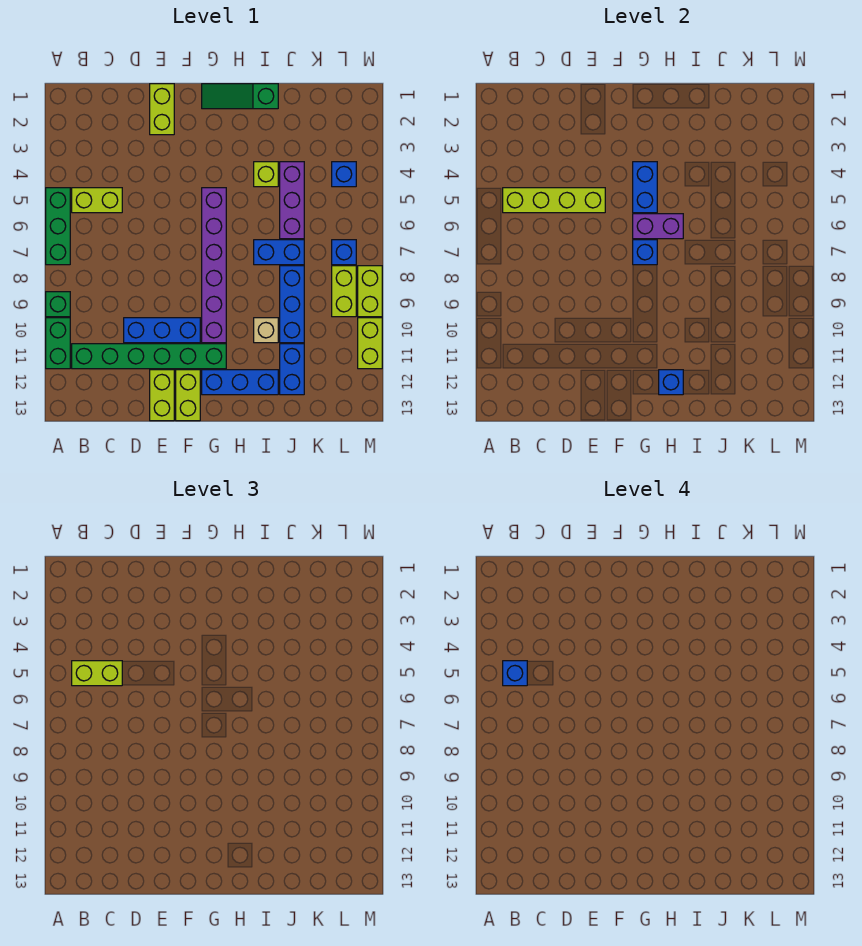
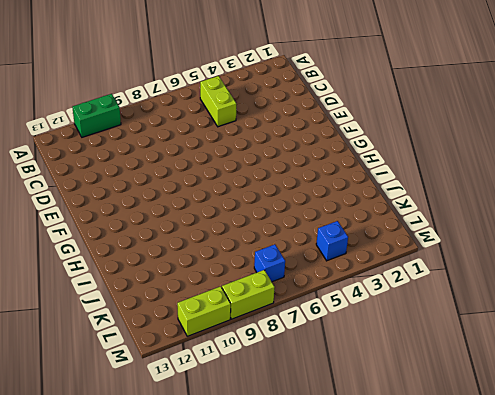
none -> green 1x3 brick [46,188,70,265]
none -> green 1x1 brick [46,292,70,317]
none -> green 1x6 brick [72,344,226,369]
none -> blue 1x3 brick [124,318,200,343]

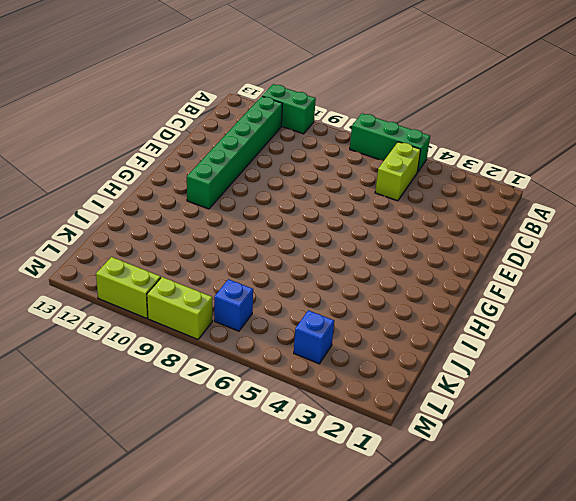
none -> green 1x1 brick [46,292,70,317]
none -> blue 1x3 brick [124,318,200,343]
none -> lime 1x2 brick [150,84,174,135]
none -> lime 1x2 brick [150,370,174,421]

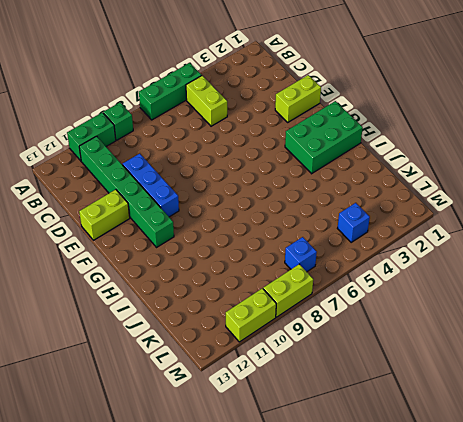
green 2x3 brick [285,101,363,174] -> green 1x3 slope [202,84,278,109]
none -> lime 1x2 brick [176,370,200,421]
none -> purple 1x6 brick [202,188,226,343]
none -> blue 1x3 brick [202,370,278,395]
none -> lime 1x1 brick [254,162,278,187]

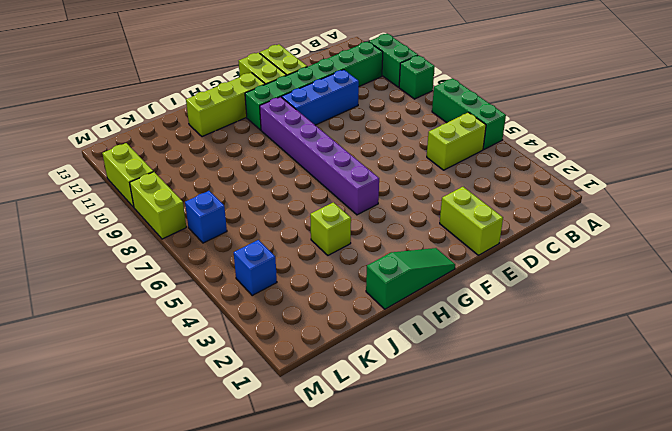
lime 1x3 brick [186,73,265,137] -> blue 1x3 brick [202,370,278,395]
none -> blue 1x2 brick [254,240,304,265]
none -> tan 1x1 brick [254,318,278,343]
none -> purple 1x3 brick [280,162,304,239]
none -> blue 1x3 brick [280,266,304,343]

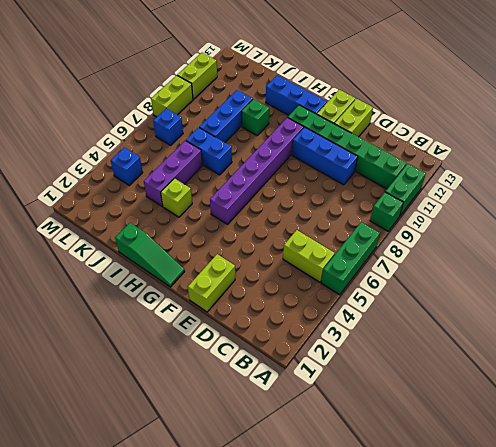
green 1x1 brick [242,99,269,135] -> tan 1x1 brick [254,318,278,343]
none -> blue 1x2 brick [280,344,304,395]
none -> lime 1x2 brick [332,266,356,317]
none -> lime 1x4 brick [503,188,605,213]
none -> blue 1x2 brick [633,162,657,213]

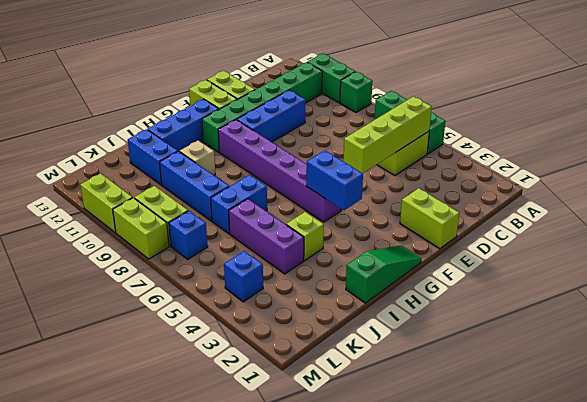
none -> purple 1x2 brick [633,214,683,239]
none -> blue 1x1 brick [633,240,657,265]
none -> blue 1x1 brick [659,370,683,395]
none -> lime 1x2 brick [72,661,122,686]

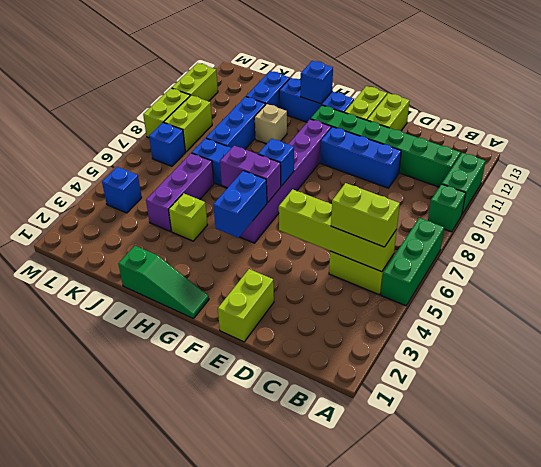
none -> blue 1x1 brick [503,661,527,686]

